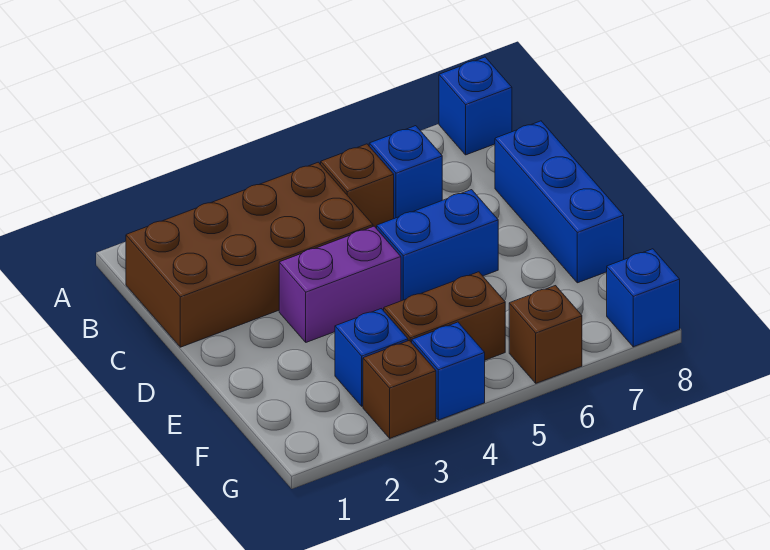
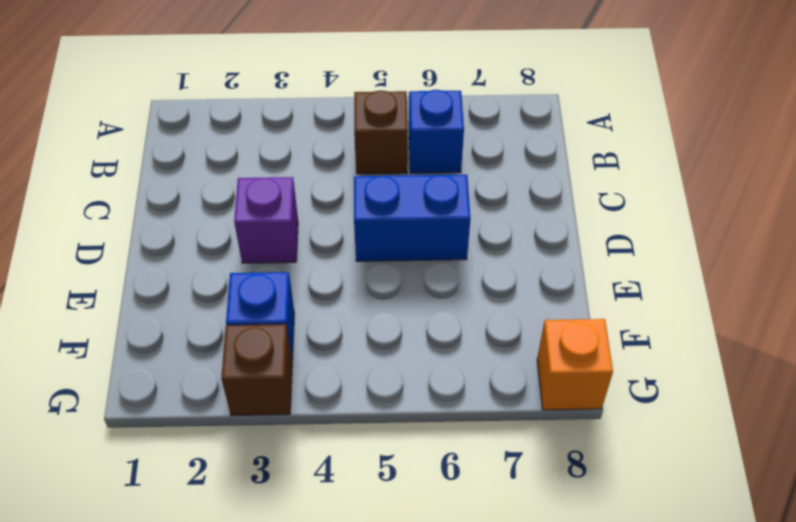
purple 1x1 brick [234,177,298,263] -> purple 1x2 brick [279,226,401,342]
orange 1x1 brick [537,319,613,410] -> blue 1x1 brick [607,249,680,347]
none -> blue 1x1 brick [439,57,512,155]
none -> brown 2x4 brick [126,162,373,347]
none -> blue 1x3 brick [495,121,624,283]

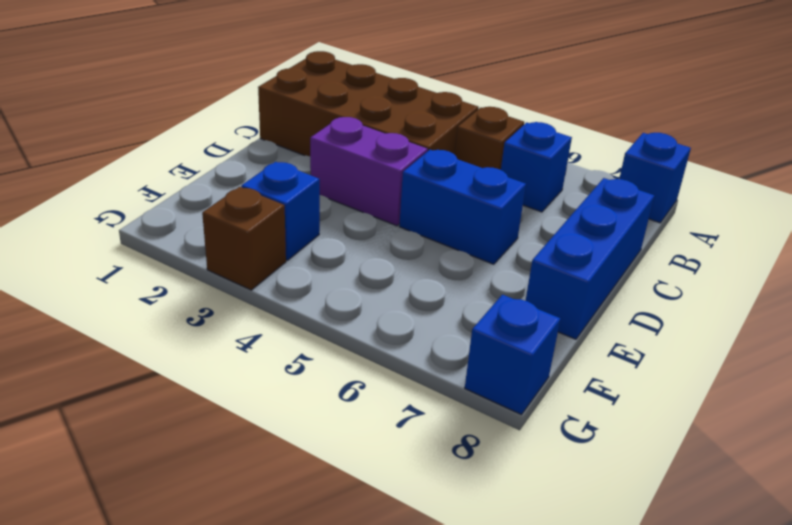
none -> brown 1x2 brick [384,272,505,360]
none -> blue 1x1 brick [412,322,485,420]
none -> brown 1x1 brick [509,286,582,383]

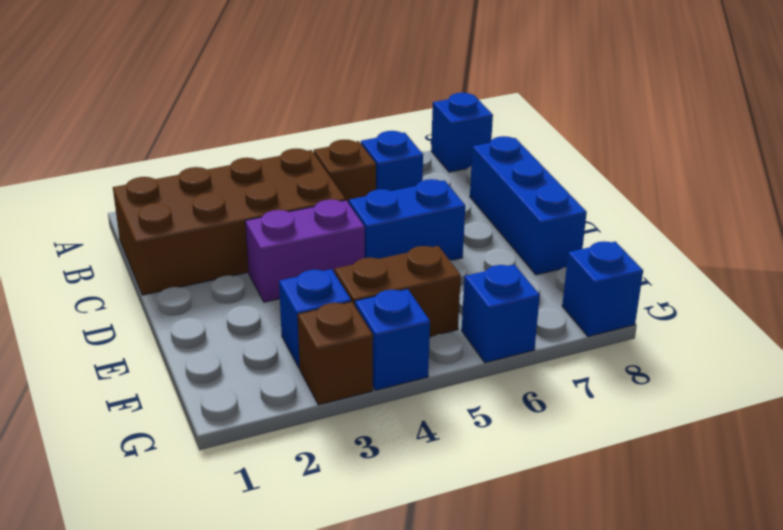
blue 1x1 brick [462,265,540,363] -> brown 1x1 brick [509,286,582,383]

